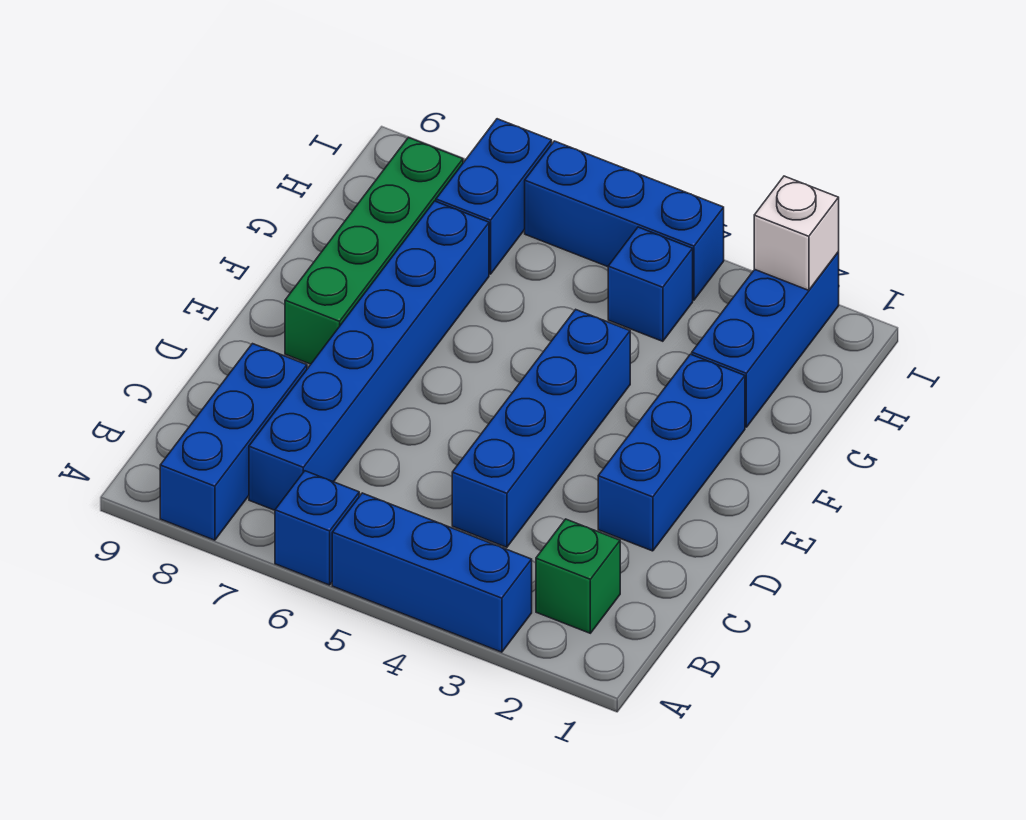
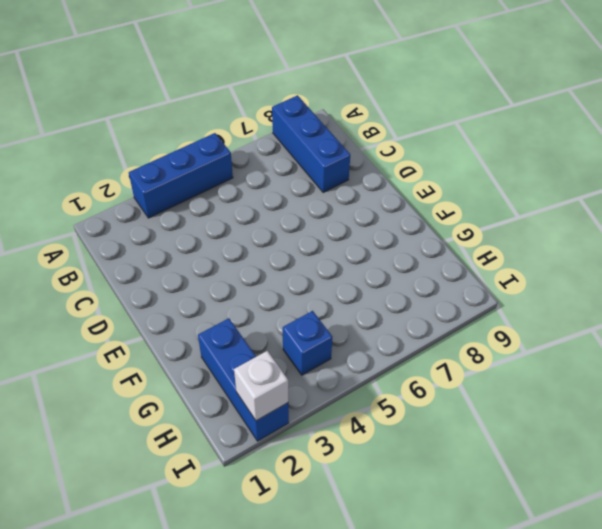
none -> blue 1x1 brick [275,471,359,585]
none -> green 1x1 brick [536,519,620,633]
none -> blue 1x6 brick [249,201,489,510]

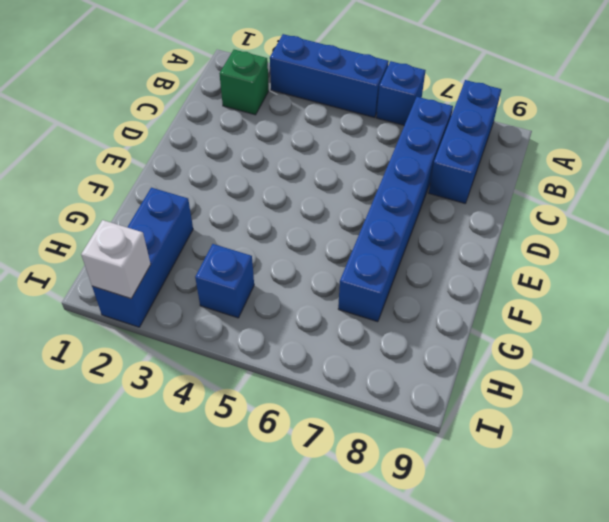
none -> blue 1x4 brick [452,310,630,547]
none -> blue 1x3 brick [598,354,745,551]
none -> green 1x4 brick [285,138,463,364]

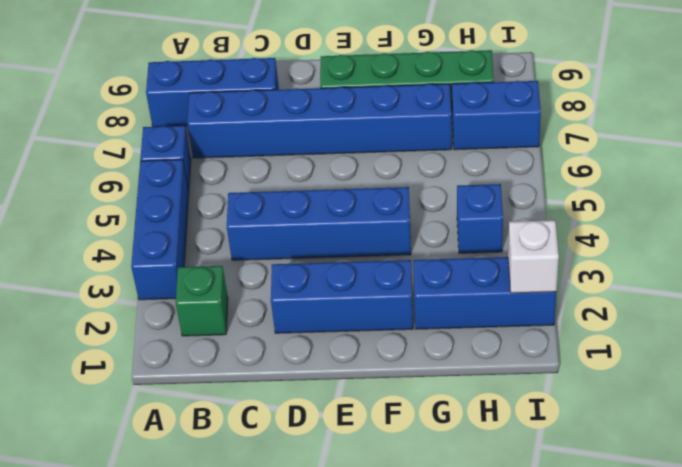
none -> blue 1x3 brick [525,141,724,300]

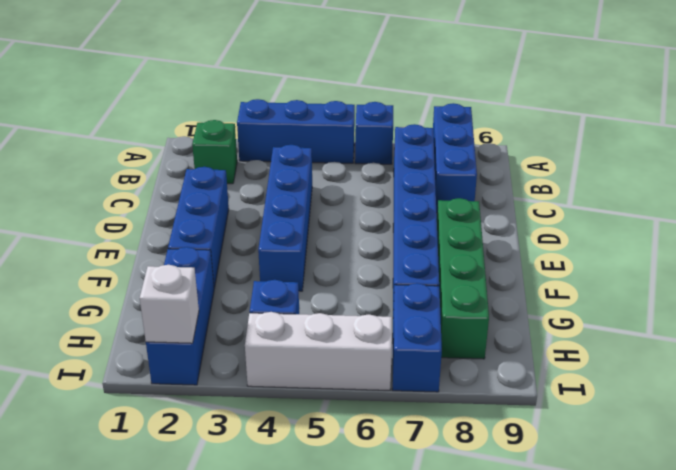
white 1x3 brick [245,312,392,390] -> blue 1x3 brick [525,141,724,300]

